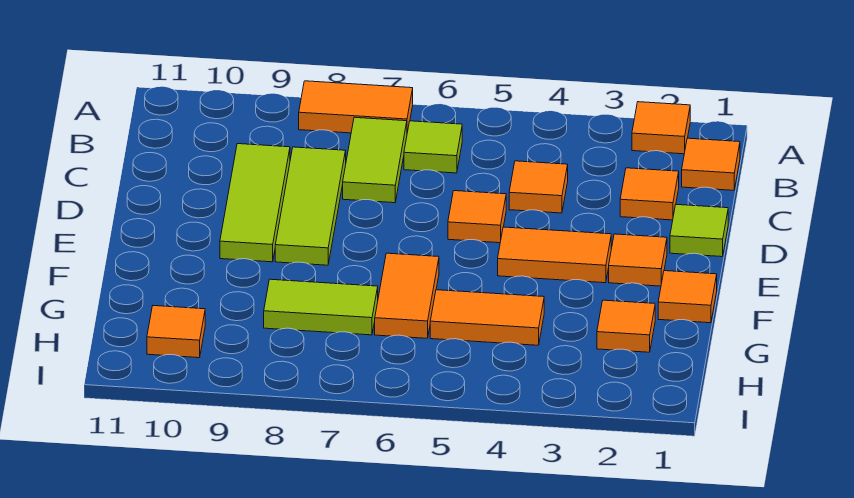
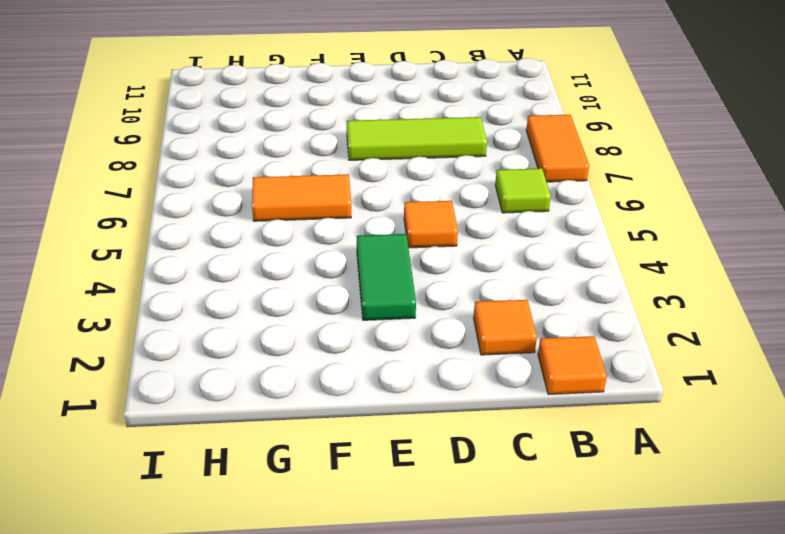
green 1x2 tile [357,234,416,320] -> orange 1x2 tile [498,227,611,283]
none -> orange 1x1 tile [632,102,690,154]
none -> lime 1x2 tile [343,117,407,203]
none -> orange 1x1 tile [509,161,568,213]

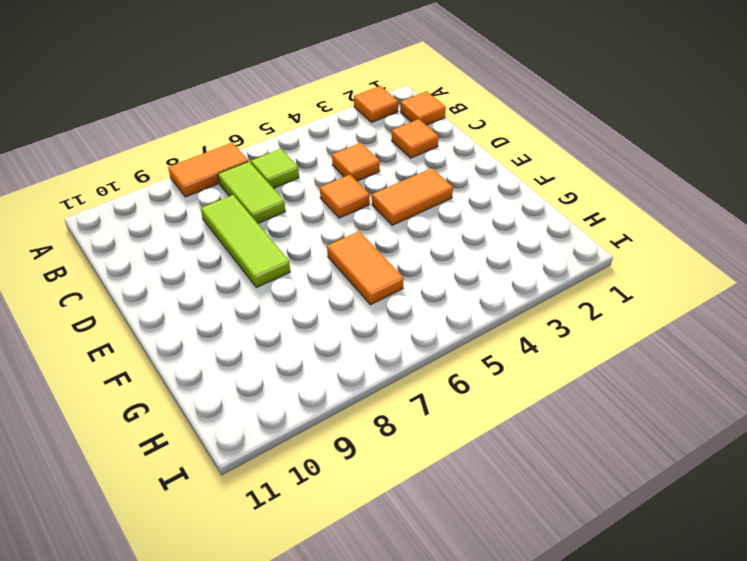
none -> lime 1x3 tile [220,144,290,262]
none -> lime 1x1 tile [670,205,728,257]
none -> orange 1x1 tile [609,234,667,286]

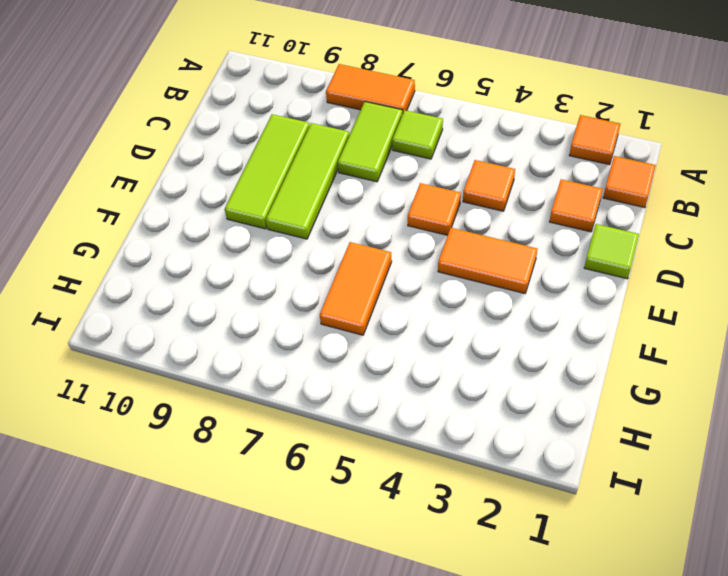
none -> orange 1x1 tile [609,234,667,286]
none -> orange 1x1 tile [658,271,717,323]
none -> orange 1x1 tile [597,300,655,352]

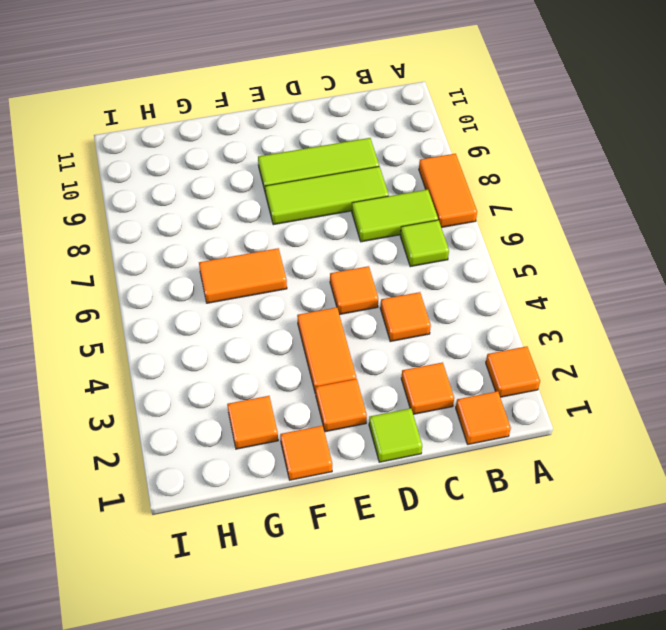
none -> orange 1x2 tile [430,290,544,345]
none -> lime 1x2 tile [264,279,378,335]
none -> orange 1x1 tile [147,306,205,358]

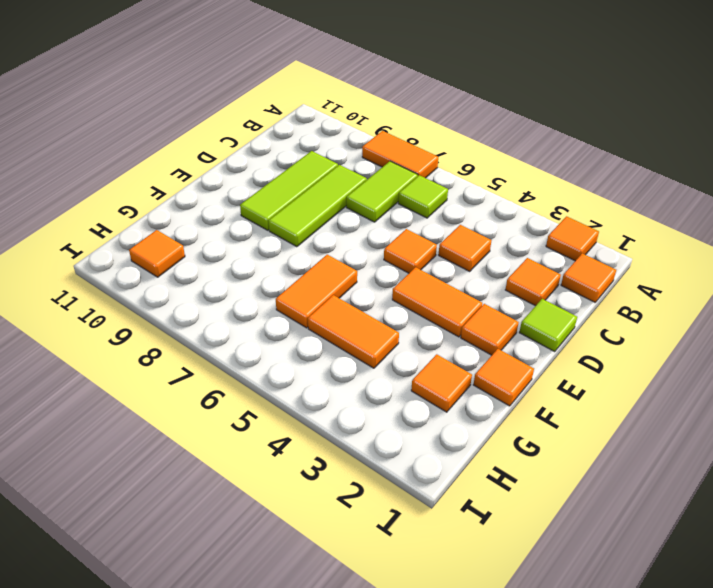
none -> lime 1x2 tile [264,279,378,335]

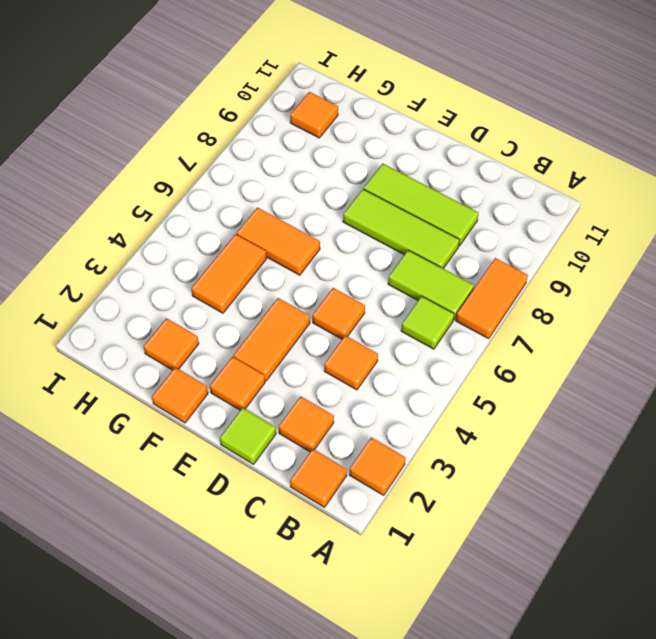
none -> lime 1x2 tile [264,279,378,335]

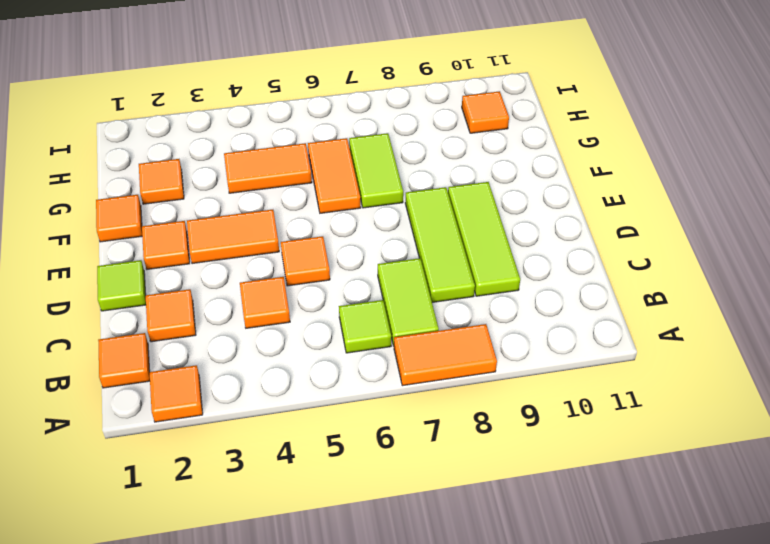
lime 1x2 tile [349,133,403,208] -> lime 1x2 tile turned to [264,279,378,335]

